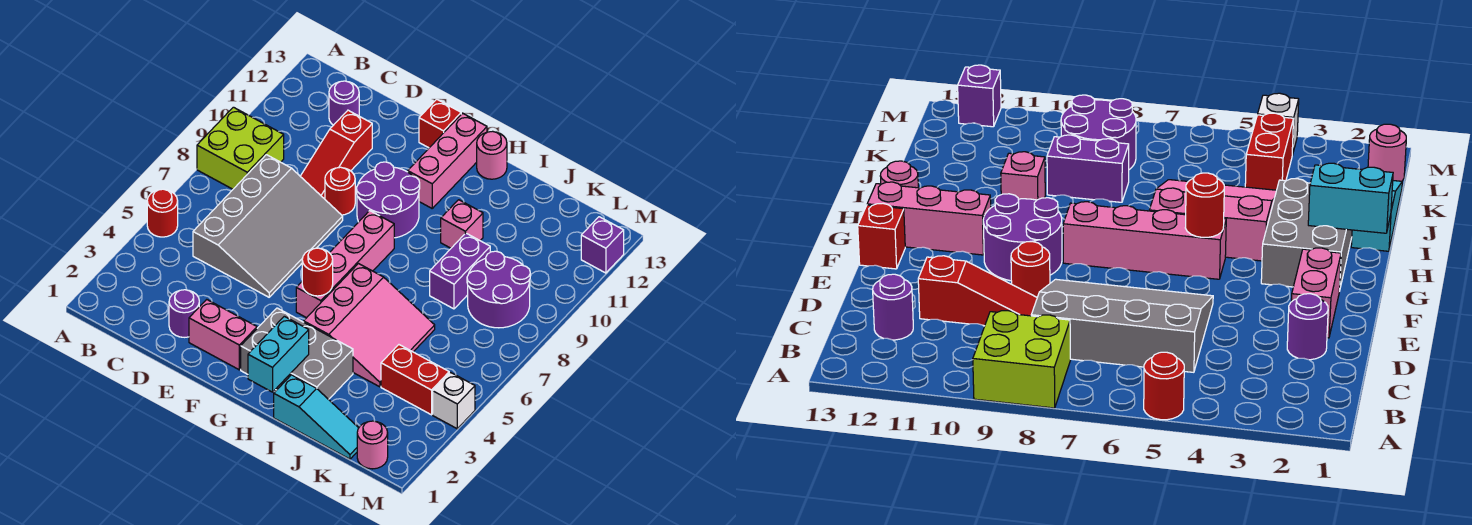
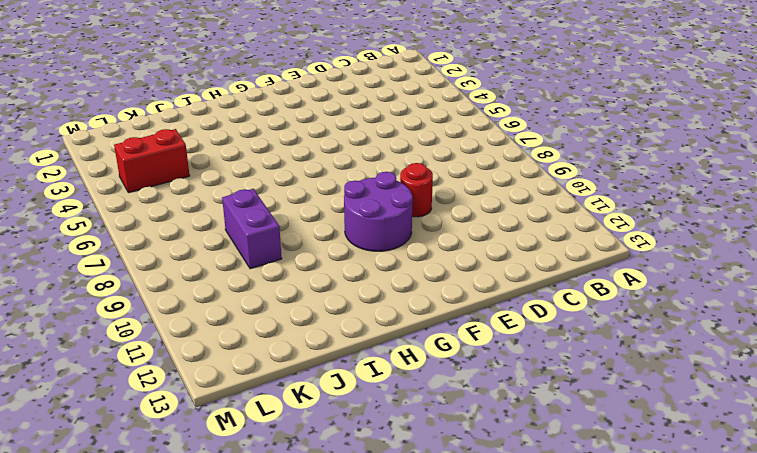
none -> red 1x1 round brick [147,189,178,237]
none -> lime 2x2 brick [197,107,284,189]
none -> grey 3x4 slope [193,155,343,297]

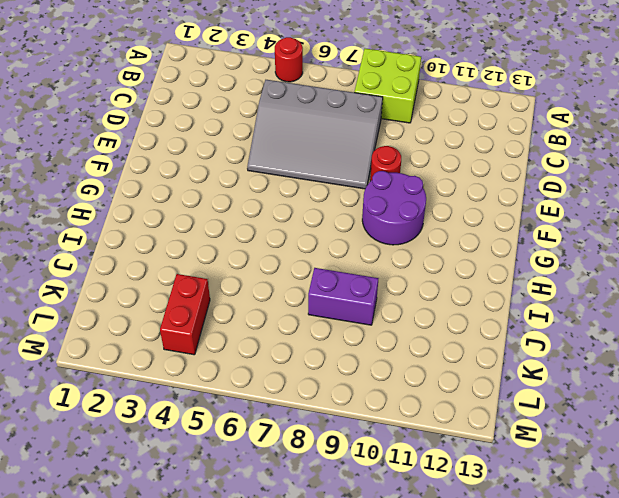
none -> purple 1x1 round brick [329,81,359,125]
none -> purple 1x1 round brick [169,290,199,337]
none -> red 1x3 slope [300,110,372,199]

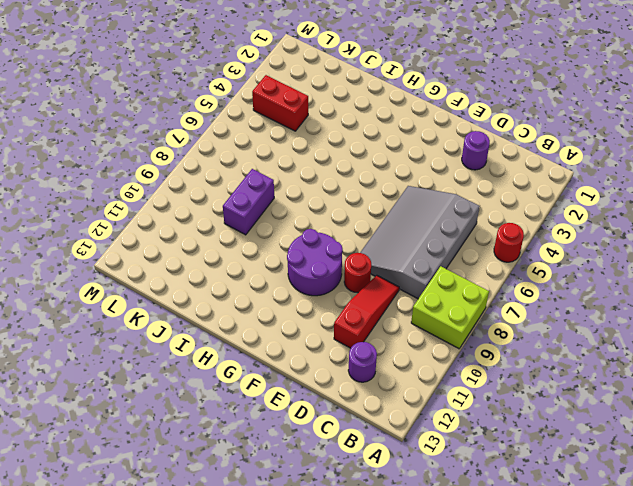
none -> pink 1x2 brick [189,300,257,370]
none -> red 1x1 brick [419,99,461,148]
none -> grey 2x3 brick [241,308,353,399]

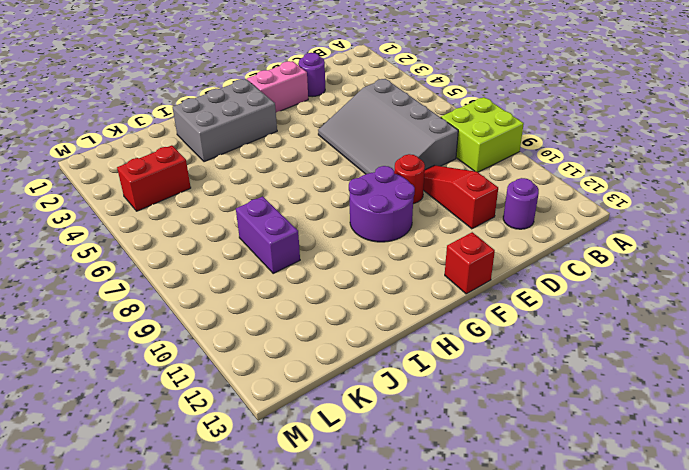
none -> red 1x1 round brick [147,189,178,237]
none -> pink 1x4 brick [296,211,394,318]
none -> pink 1x3 brick [408,113,487,208]

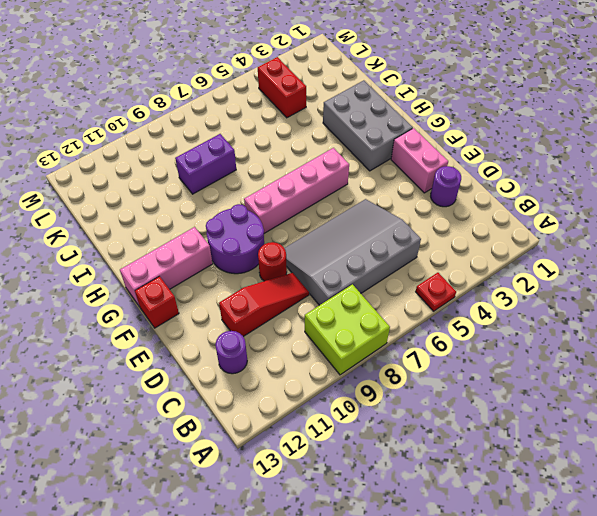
red 1x1 plate [416,273,456,311] -> red 1x1 round brick [147,189,178,237]
none -> pink 3x3 slope [304,264,435,387]
none -> pink 1x1 round brick [477,131,507,179]
none -> cyan 1x3 slope [274,375,358,459]

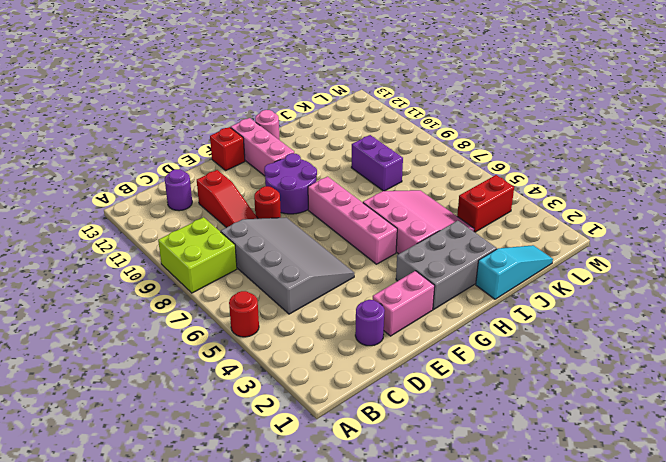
none -> pink 1x1 brick [441,200,483,248]
none -> purple 2x2 round brick [467,251,530,328]
none -> pink 1x1 round brick [357,421,388,469]

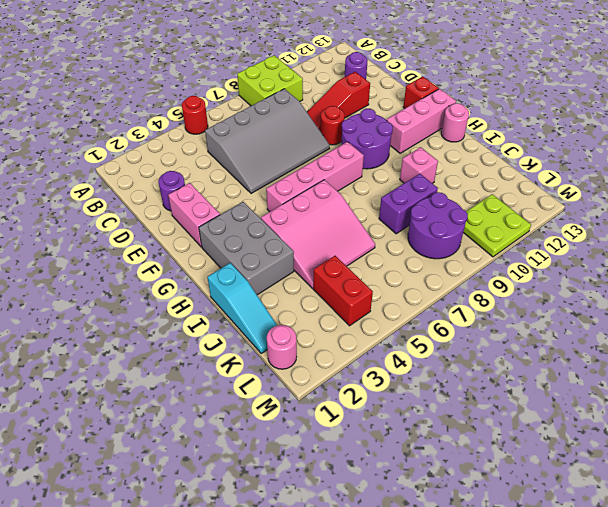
lime 2x2 plate [463,194,531,257] -> none
none -> white 1x1 brick [433,372,475,429]
none -> purple 1x1 brick [581,217,624,273]
none -> red 1x1 round brick [302,248,333,296]

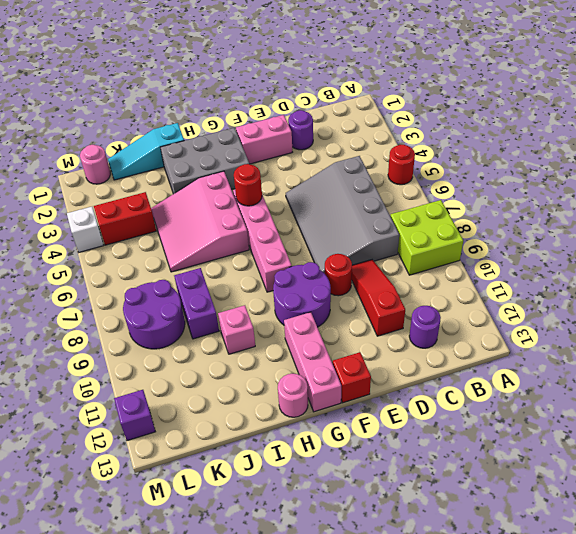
none -> cyan 1x2 brick [248,316,309,392]

